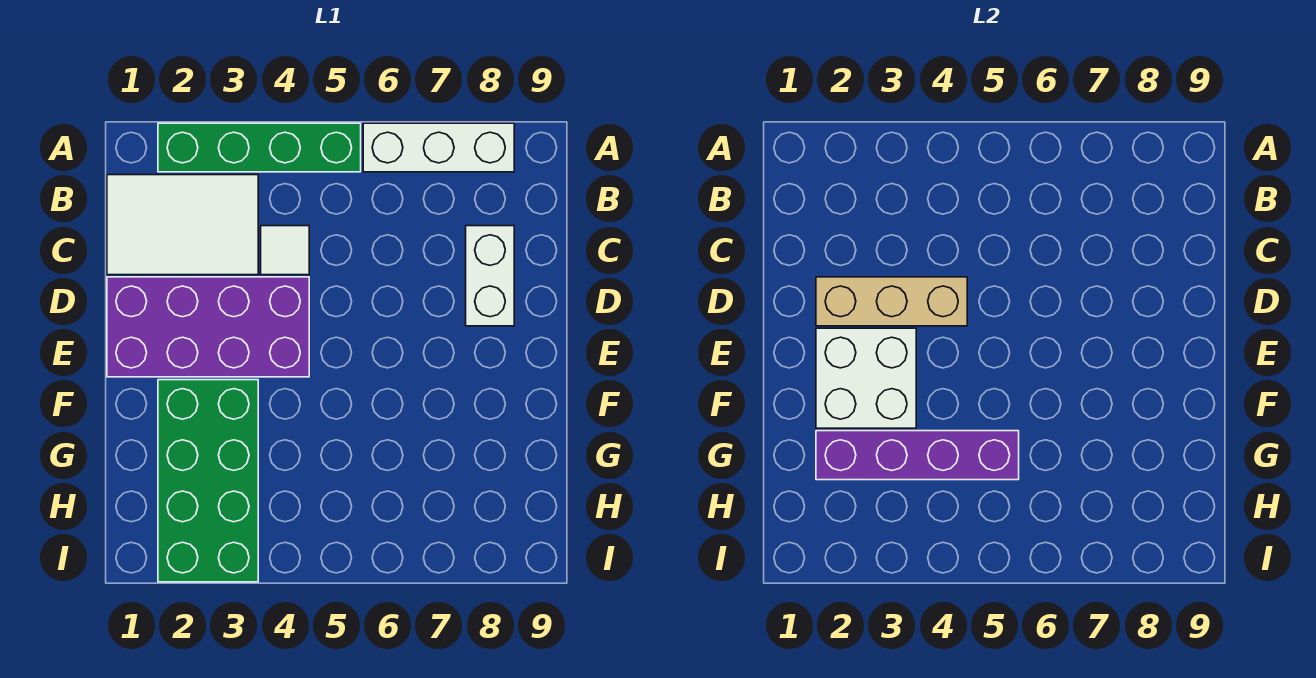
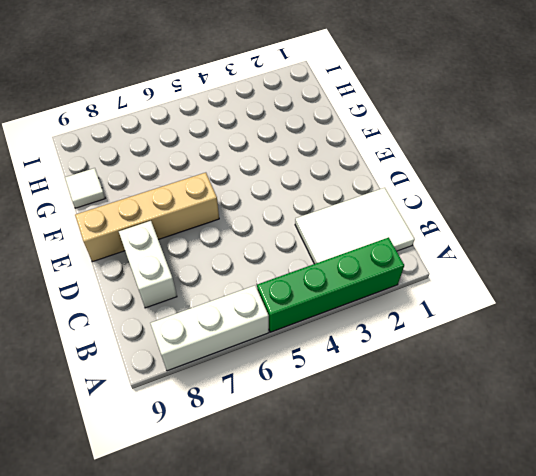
tan 1x4 brick [75,173,219,262] -> none
white 1x1 tile [65,168,105,208] -> white 1x1 tile moved to [261,226,309,275]
none -> purple 2x4 brick [107,277,309,377]
none -> green 2x4 brick [158,380,258,582]

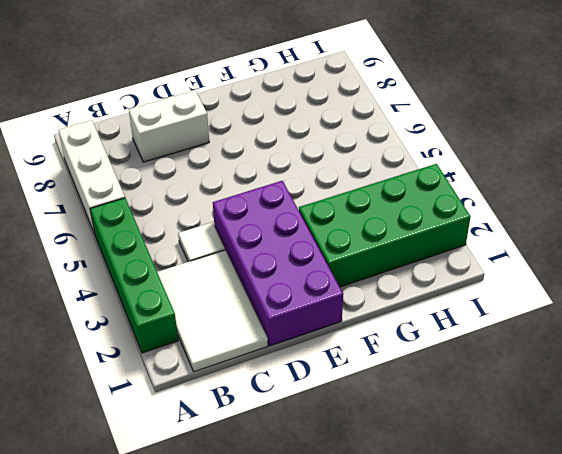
none -> tan 1x3 brick [816,277,967,326]
none -> white 2x2 brick [816,328,916,428]

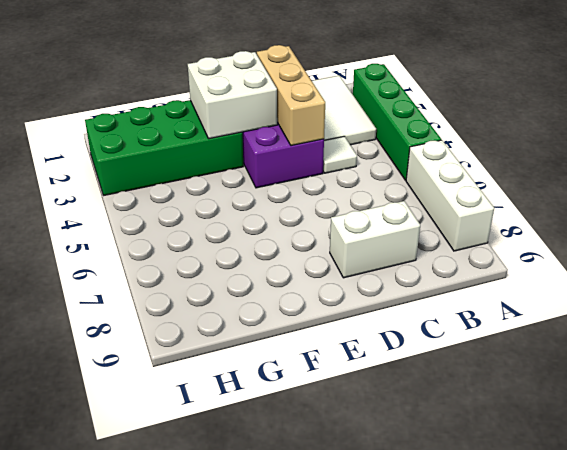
none -> purple 1x4 brick [816,431,1019,480]

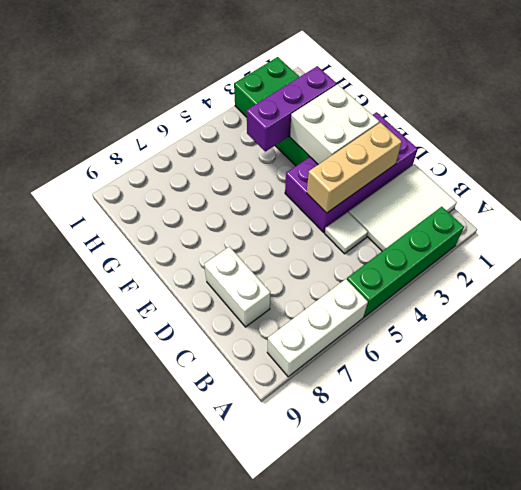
purple 1x3 brick [247,66,337,152] -> purple 1x4 brick [816,431,1019,480]

